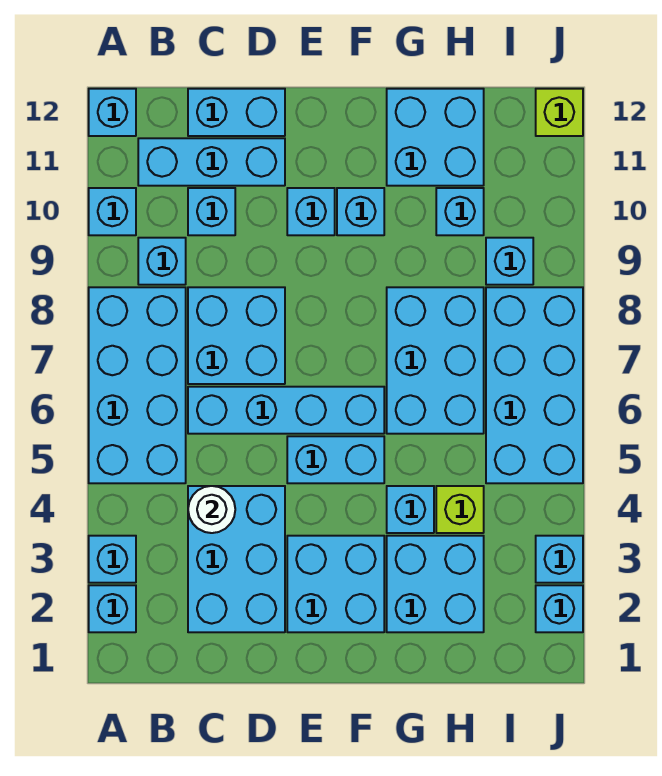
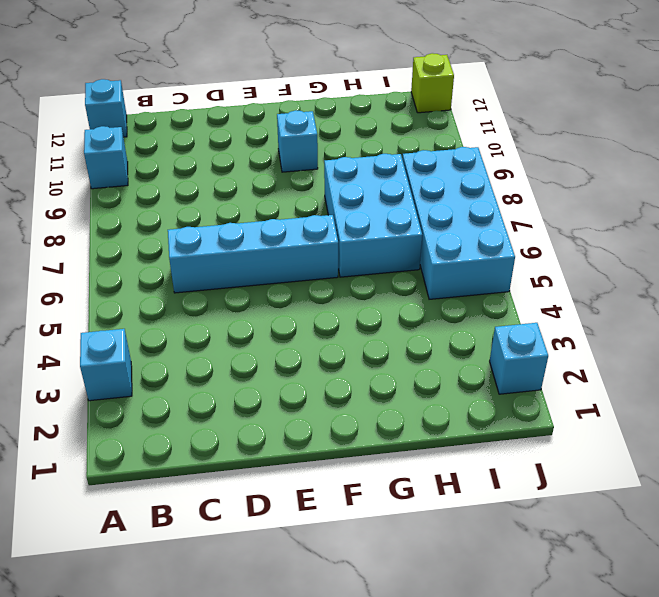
none -> cyan 1x1 brick [89,585,136,632]
none -> cyan 2x4 brick [89,287,186,483]
none -> cyan 1x1 brick [138,238,186,285]

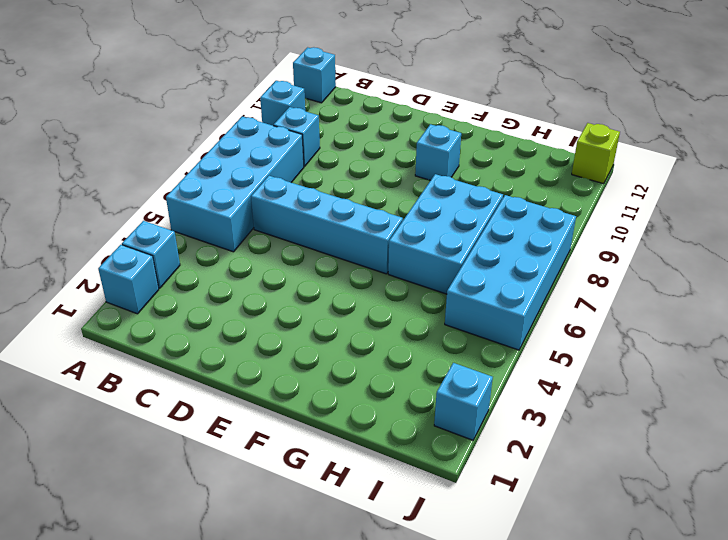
none -> cyan 1x3 brick [138,138,285,186]
none -> cyan 2x3 brick [188,486,285,632]
none -> cyan 2x2 brick [188,287,285,384]

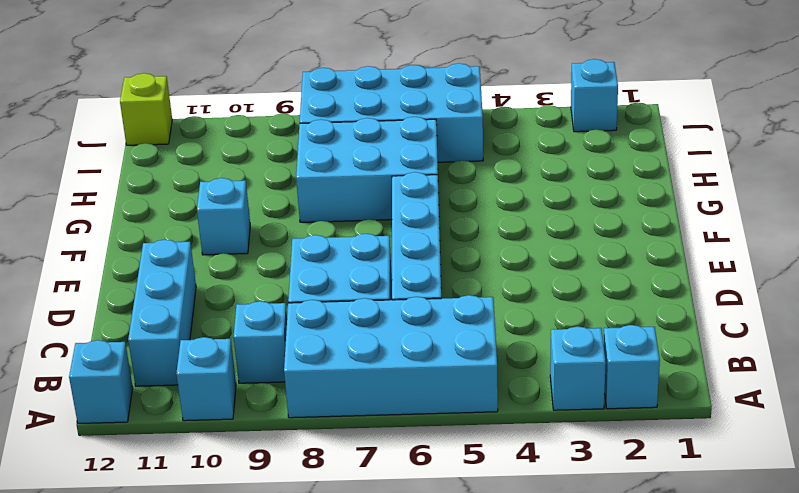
none -> cyan 2x3 brick [188,486,285,632]
none -> cyan 1x1 brick [188,188,235,235]
none -> cyan 1x2 brick [188,89,285,136]

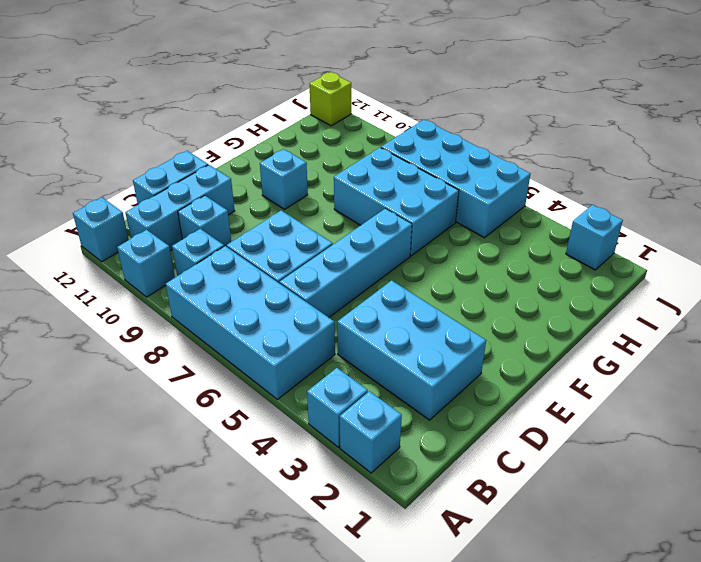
none -> cyan 2x2 brick [287,536,384,632]
none -> cyan 1x2 brick [287,436,384,483]
none -> cyan 1x1 brick [287,188,335,235]

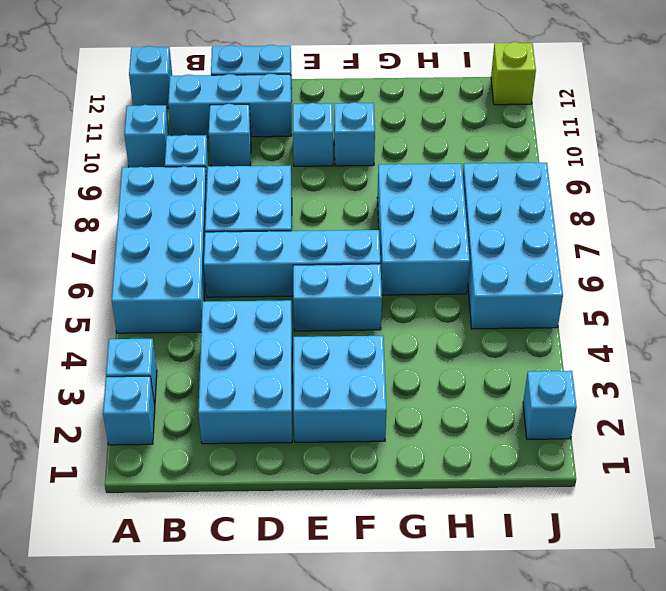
none -> cyan 2x2 brick [387,536,484,632]
none -> cyan 1x1 brick [387,486,434,533]
none -> cyan 2x2 brick [387,89,484,186]

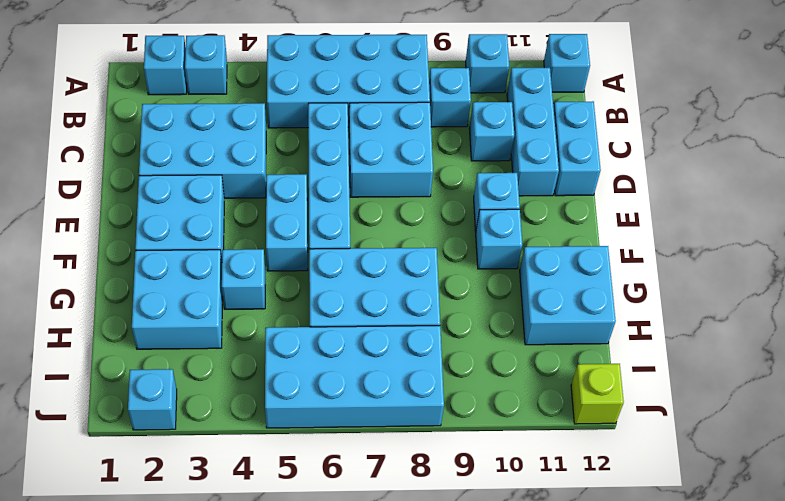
none -> lime 1x1 brick [436,486,484,533]
none -> cyan 1x1 brick [436,188,484,235]
none -> cyan 1x1 brick [486,238,533,285]

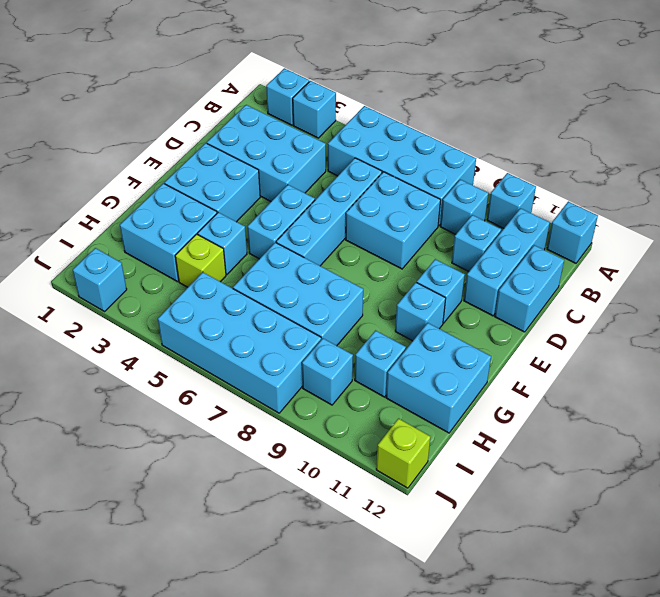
none -> cyan 1x1 brick [536,536,583,583]
none -> white 1x1 round brick [188,486,235,533]

